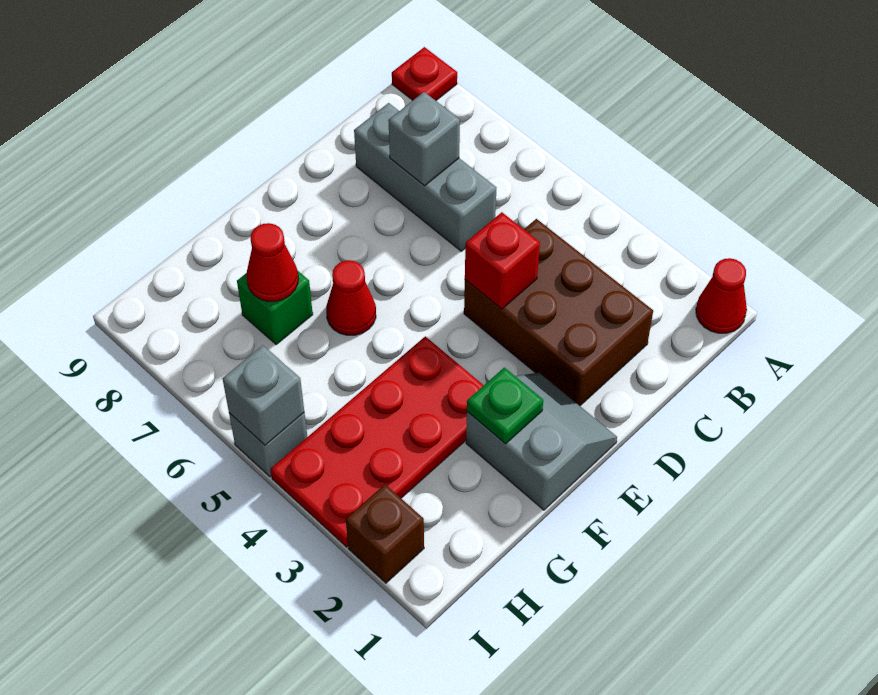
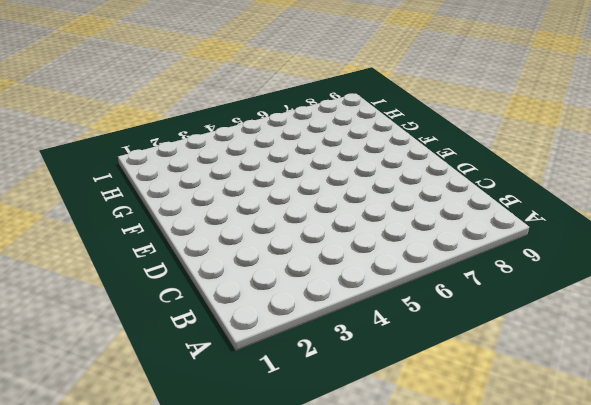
none -> red 1x1 cone [696,258,747,333]
none -> red 1x1 plate [392,47,457,101]
none -> brown 2x3 brick [464,219,653,406]

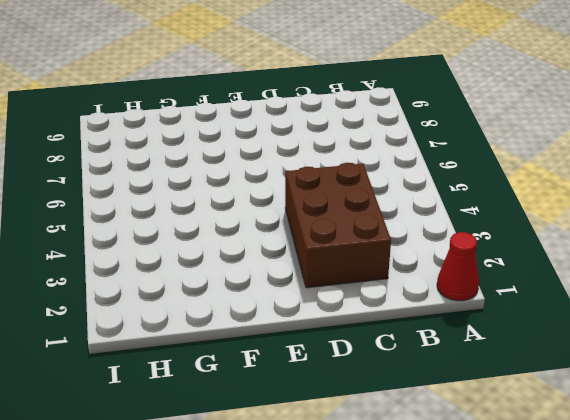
none -> red 1x1 plate [392,47,457,101]
none -> grey 1x3 brick [354,103,496,251]
none -> grey 2x2 slope [466,373,617,510]

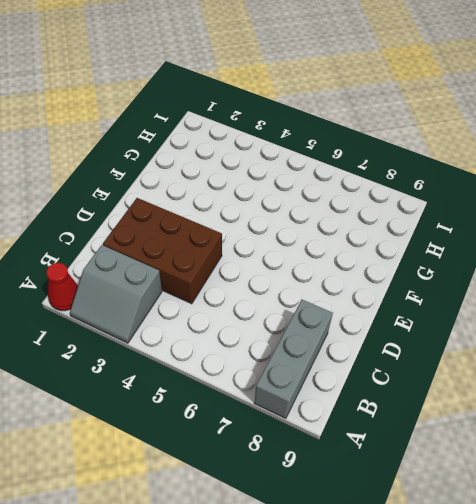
grey 2x2 slope [70,245,162,343] -> grey 2x2 slope moved to [466,373,617,510]
grey 1x3 brick [254,300,333,418] -> grey 1x3 brick turned to [354,103,496,251]
none -> red 1x1 plate [392,47,457,101]
none -> red 2x4 plate [271,336,484,547]
none -> red 1x1 cone [326,260,376,335]

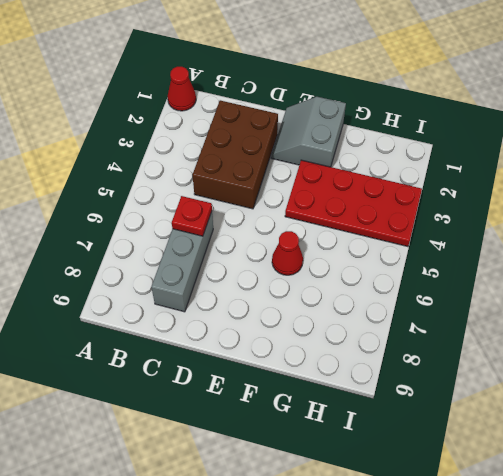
red 1x1 plate [172,196,212,236] -> red 1x1 plate moved to [392,47,457,101]
none -> green 1x1 brick [237,271,313,345]
none -> brown 1x1 brick [346,485,424,583]
none -> grey 1x1 brick [229,413,307,477]

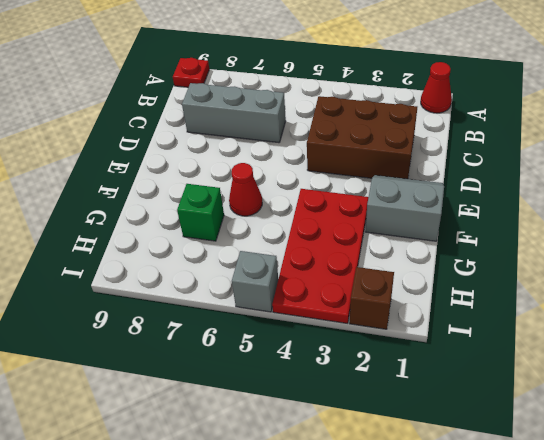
none -> grey 1x1 brick [388,92,460,186]
none -> red 1x1 brick [465,212,540,309]
none -> green 1x1 plate [467,368,543,444]

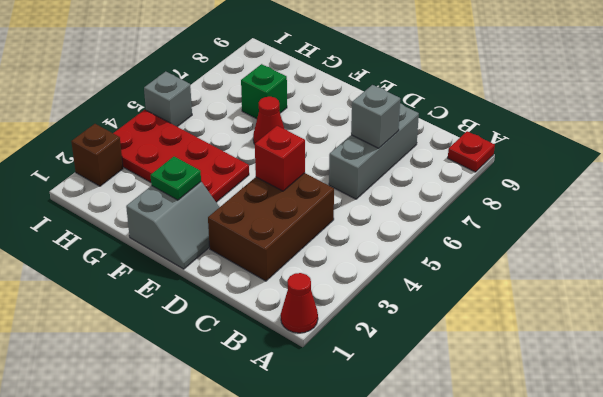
none -> red 1x1 cone [247,223,298,301]
none -> grey 1x1 brick [223,345,304,445]

